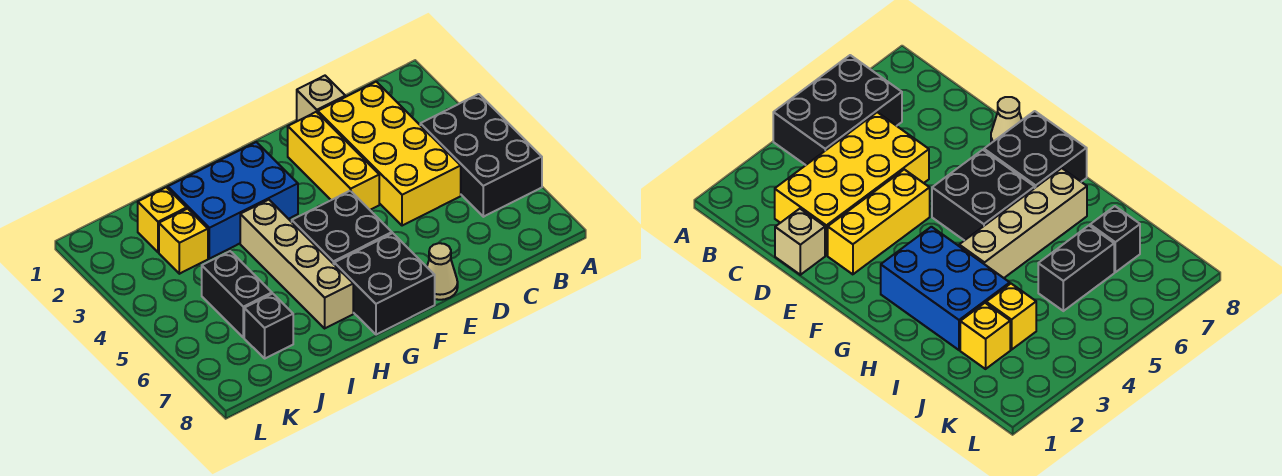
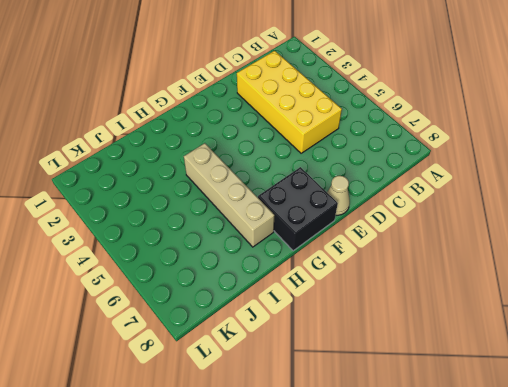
none -> black 2x3 brick [420,94,542,217]
none -> tan 1x1 brick [297,76,345,121]
none -> yellow 1x3 brick [288,112,379,210]

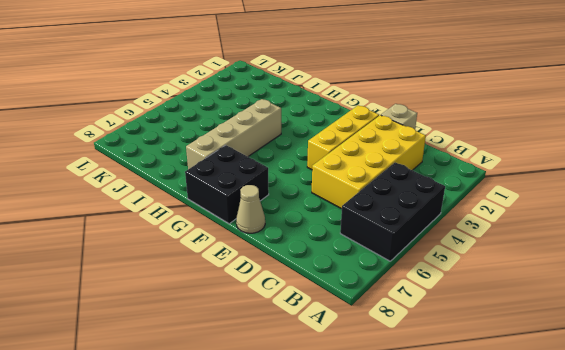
none -> black 2x2 brick [292,191,392,264]
none -> blue 2x3 brick [168,142,298,259]
none -> yellow 1x1 brick [138,187,187,252]

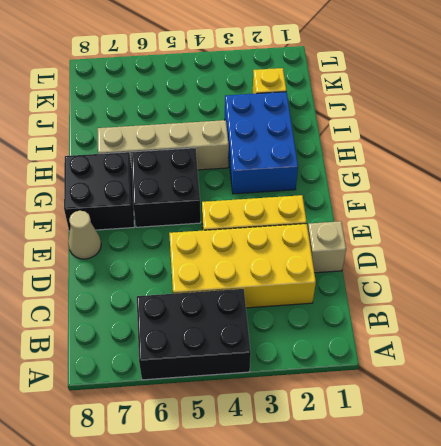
none -> yellow 1x1 brick [159,209,208,274]
none -> black 1x2 brick [202,251,272,337]
none -> black 1x1 brick [244,293,293,358]

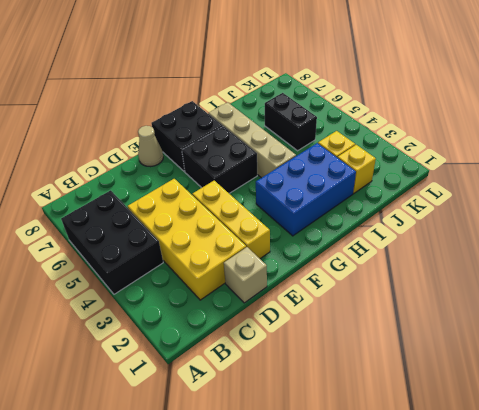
none -> black 1x1 brick [244,293,293,358]

